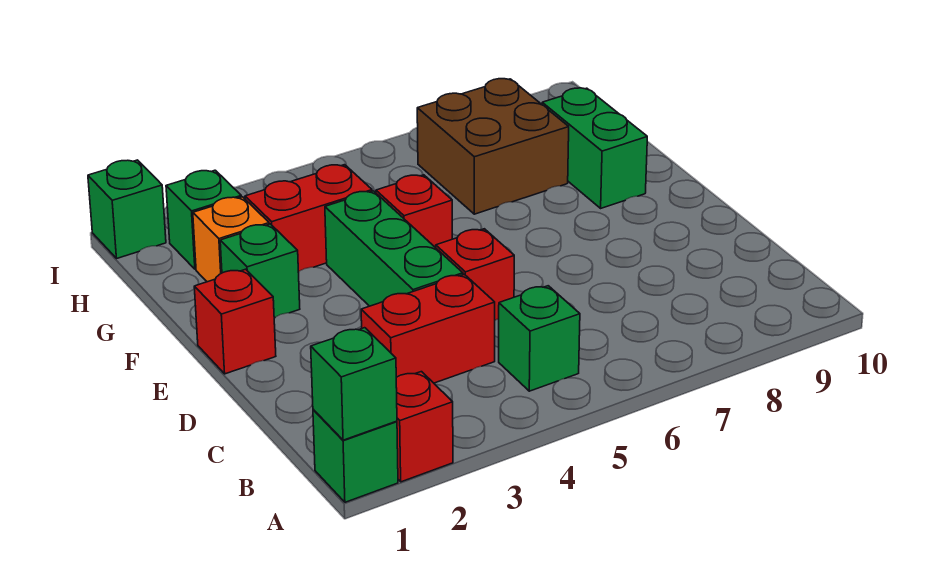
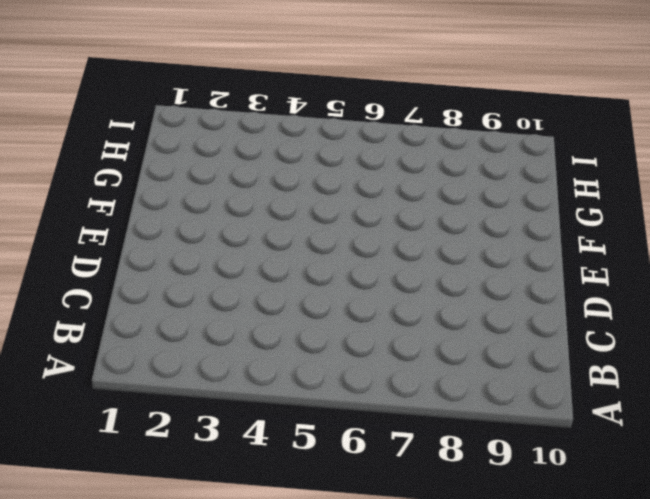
none -> green 1x1 brick [313,410,398,502]
none -> red 1x1 brick [396,372,453,482]
none -> green 1x1 brick [499,286,580,391]

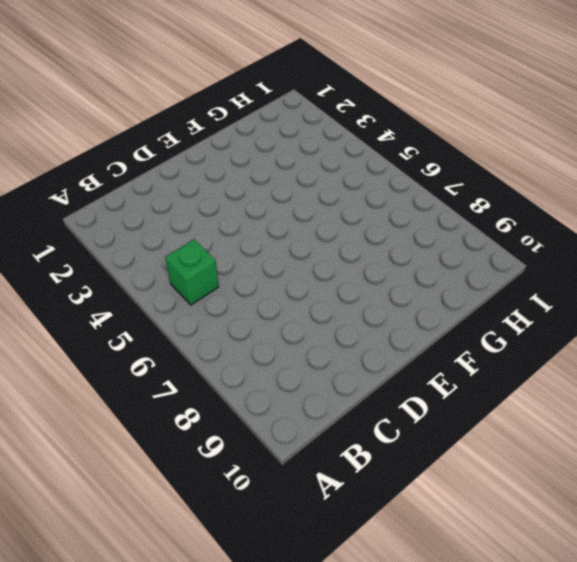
none -> green 1x1 brick [313,410,398,502]
none -> red 1x1 brick [396,372,453,482]
none -> red 1x2 brick [361,274,495,383]

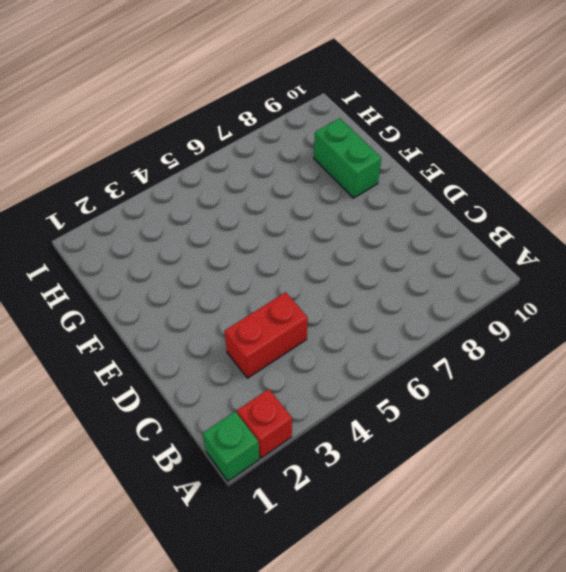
none -> green 1x1 brick [499,286,580,391]
none -> green 1x3 brick [325,191,463,306]
none -> red 1x1 brick [436,229,514,320]

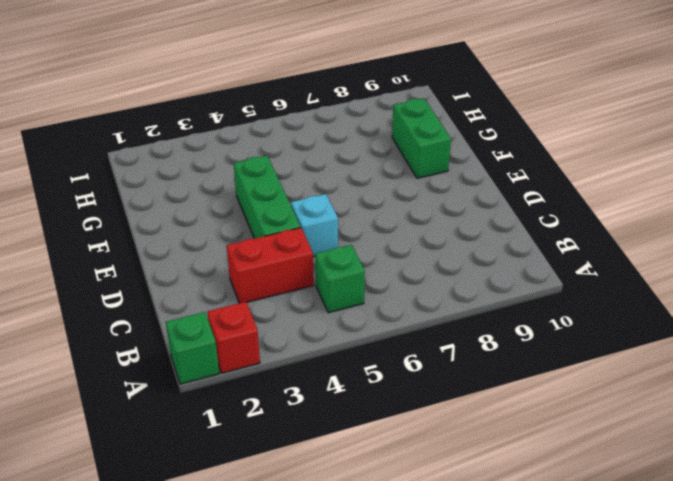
cyan 1x1 brick [291,194,338,257] -> red 1x1 brick [436,229,514,320]
none -> red 1x1 brick [194,269,276,374]
none -> green 1x1 brick [220,224,300,318]
none -> red 1x1 brick [376,175,452,248]

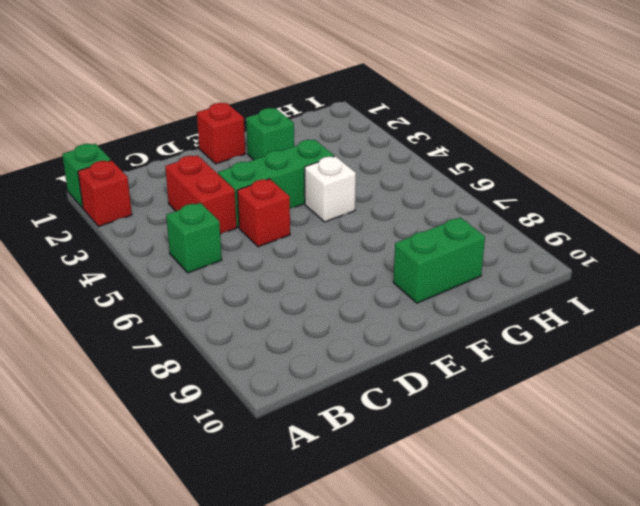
white 1x1 brick [305,156,356,222] -> red 1x1 brick [376,175,452,248]
none -> orange 1x1 brick [193,197,269,282]
none -> red 1x2 brick [245,165,372,272]
none -> brown 2x2 brick [417,79,569,214]

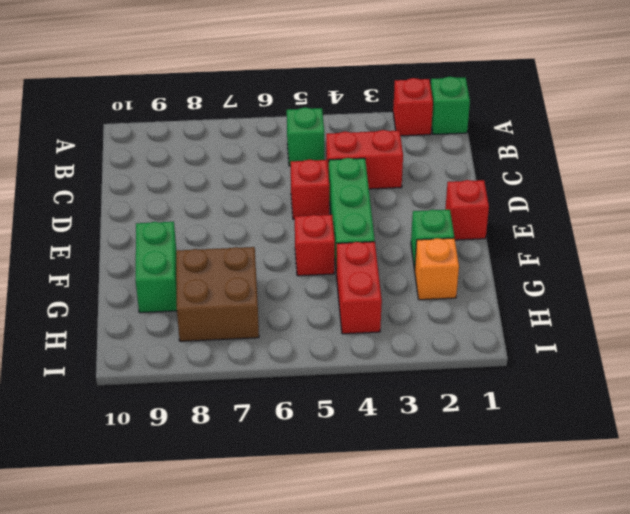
red 1x2 brick [336,242,382,334] -> red 1x2 brick turned to [245,165,372,272]
none -> green 1x1 brick [166,170,241,269]
none -> green 1x1 brick [88,160,166,258]
none -> green 1x1 brick [311,328,397,440]

